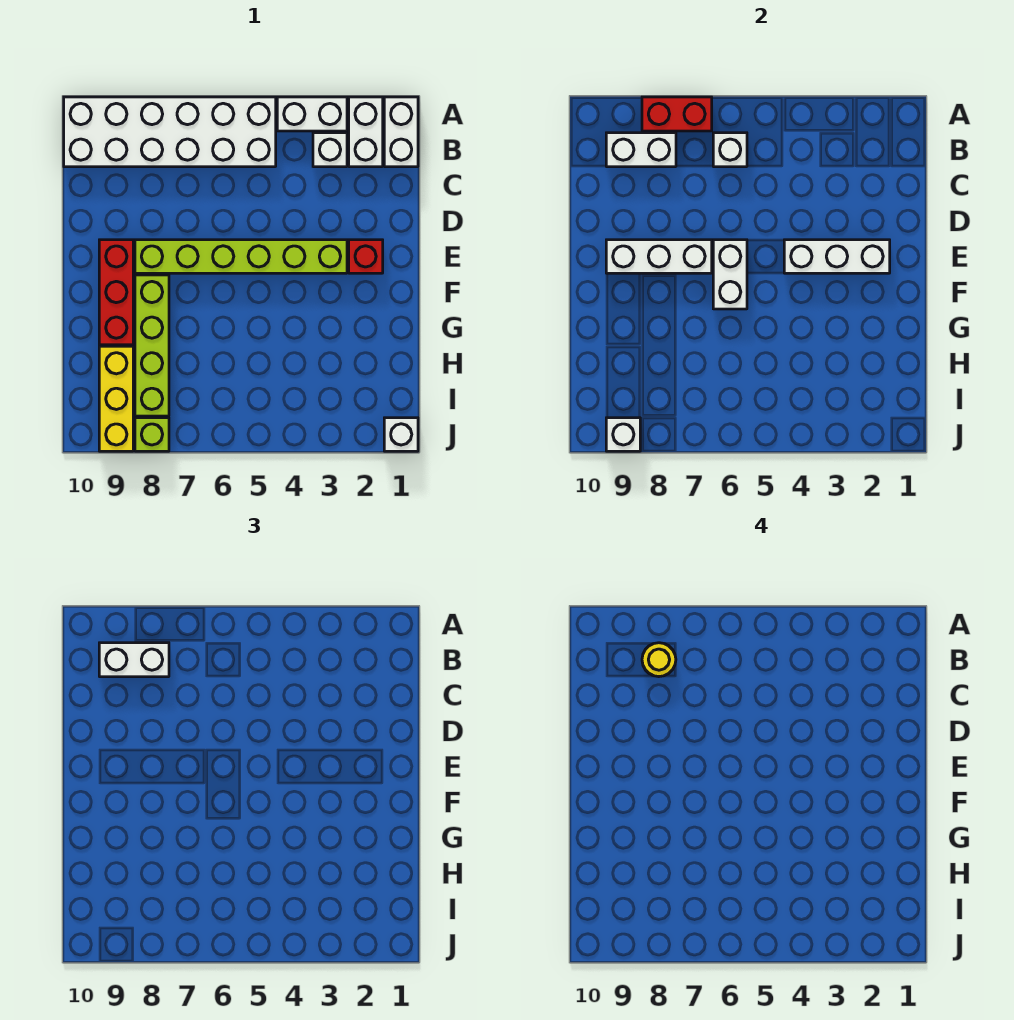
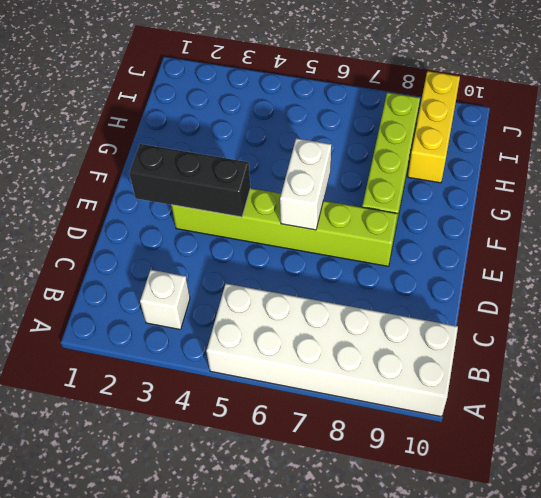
black 1x3 brick [130,144,250,217] -> white 1x3 brick [784,240,890,273]
none -> white 1x2 brick [384,97,418,167]
none -> white 1x2 brick [349,97,383,167]
none -> white 1x2 brick [277,97,347,131]

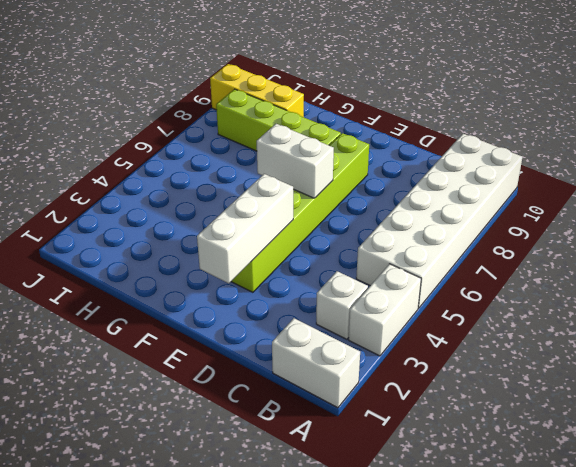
none -> white 1x2 brick [349,97,383,167]
none -> red 1x1 brick [349,240,383,273]
none -> red 1x3 brick [99,240,133,345]

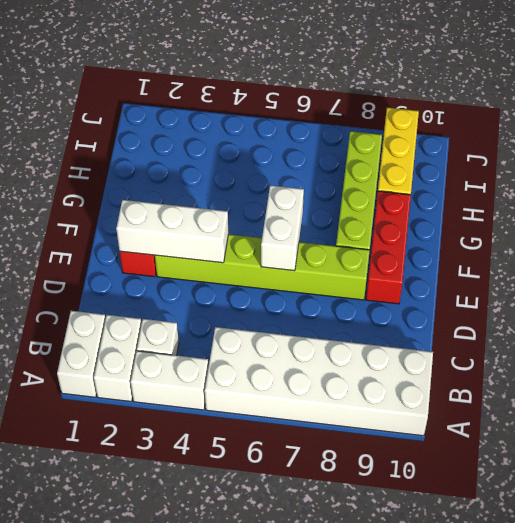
none -> white 1x1 brick [384,418,418,451]
none -> lime 1x1 brick [135,418,169,451]
none -> red 1x2 brick [642,97,712,131]

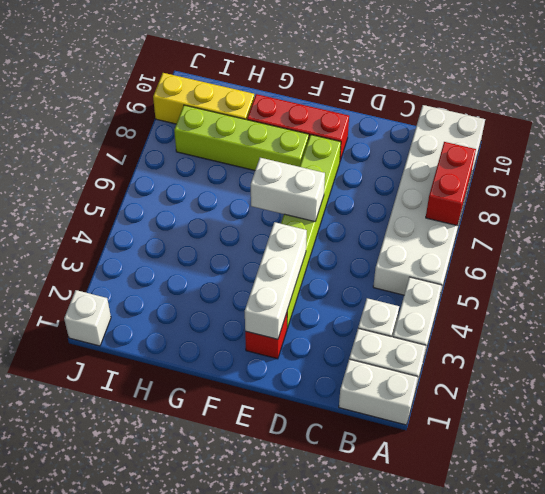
none -> lime 1x1 brick [135,418,169,451]
none -> white 1x1 brick [713,133,747,167]
none -> white 1x2 brick [606,133,676,167]

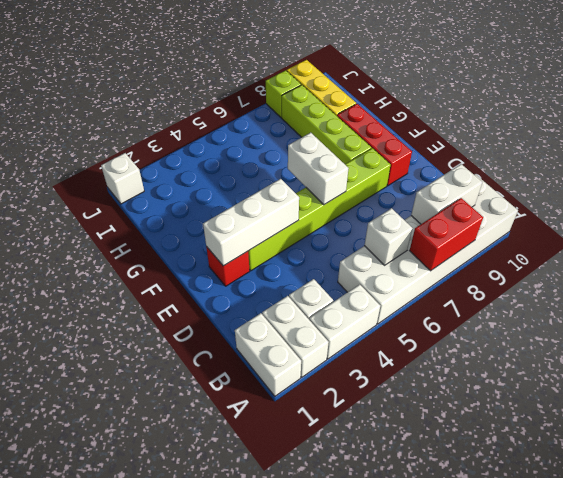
none -> white 1x3 brick [606,240,712,273]
none -> white 1x1 brick [606,418,640,451]
none -> white 1x2 brick [99,643,169,677]

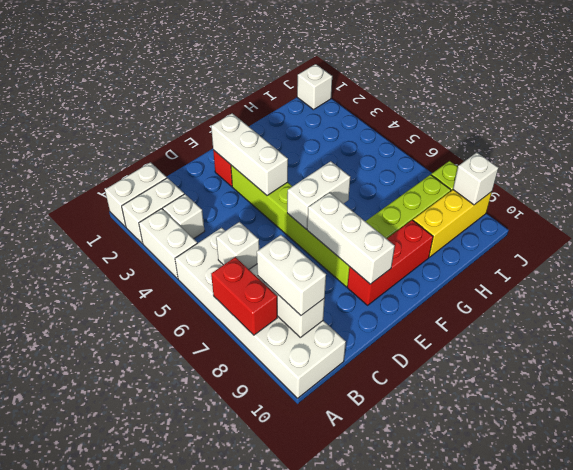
none -> yellow 1x1 round brick [642,643,676,677]

